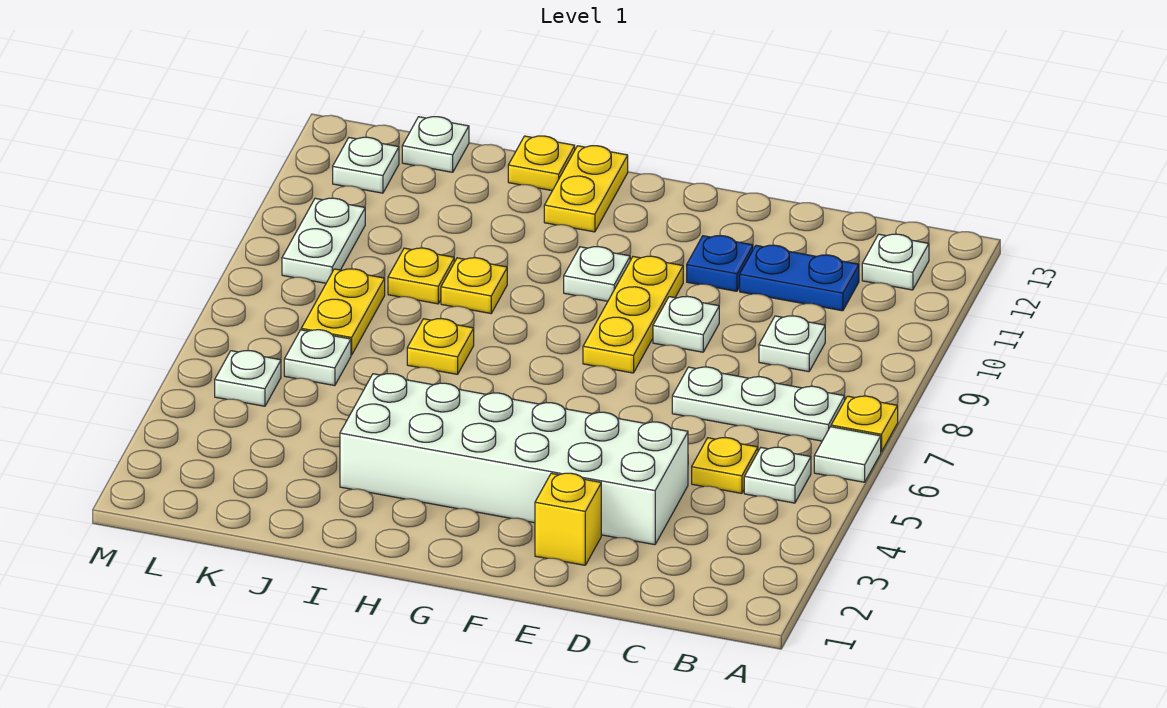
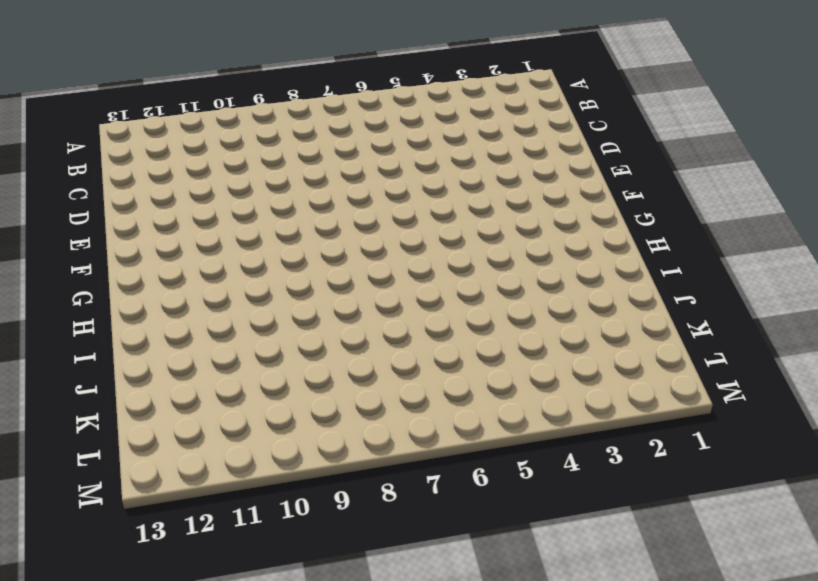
none -> white 1x1 tile [814,427,881,482]
none -> yellow 1x1 plate [831,396,898,452]
none -> white 1x1 plate [744,447,811,503]

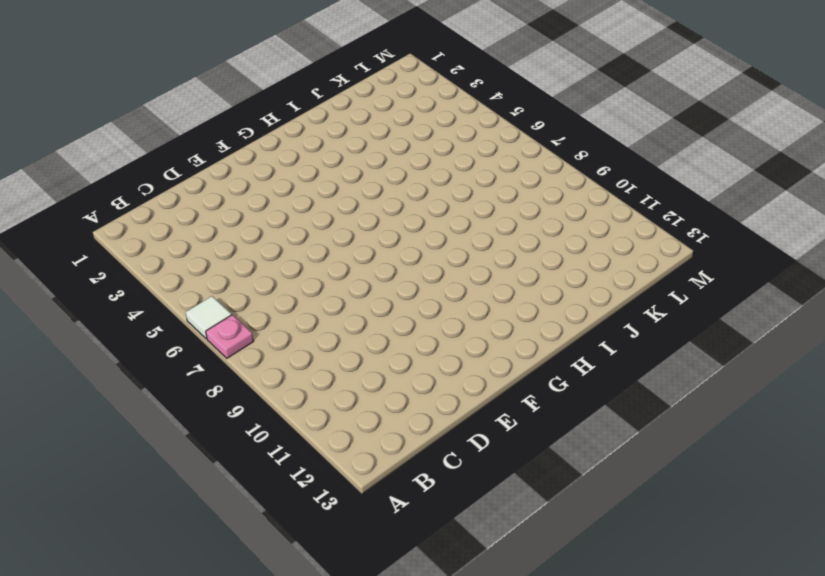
pink 1x1 plate [206,315,253,358] -> yellow 1x1 plate [831,396,898,452]
none -> white 1x1 plate [744,447,811,503]
none -> white 1x3 plate [672,367,845,441]
none -> white 1x1 plate [862,234,929,290]

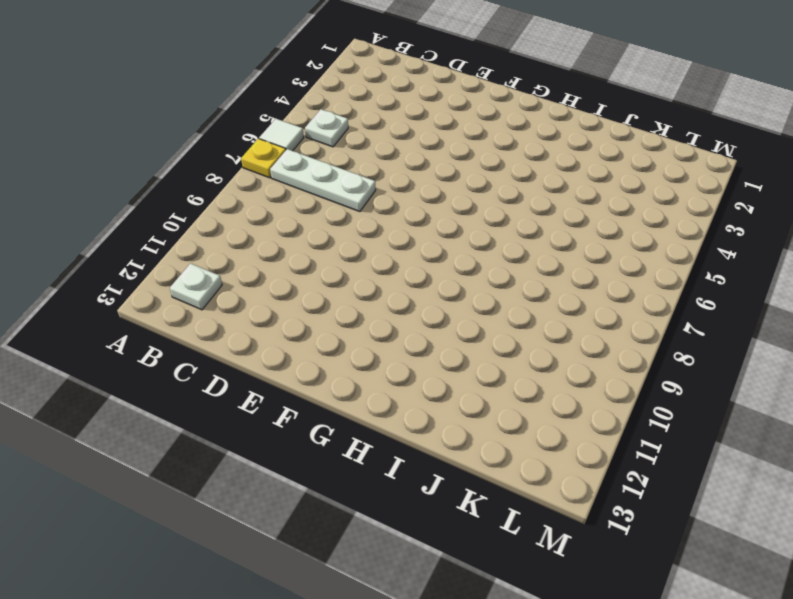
none -> yellow 1x1 plate [692,438,758,493]
none -> white 1x1 plate [759,316,825,372]
none -> blue 1x2 plate [740,245,859,311]

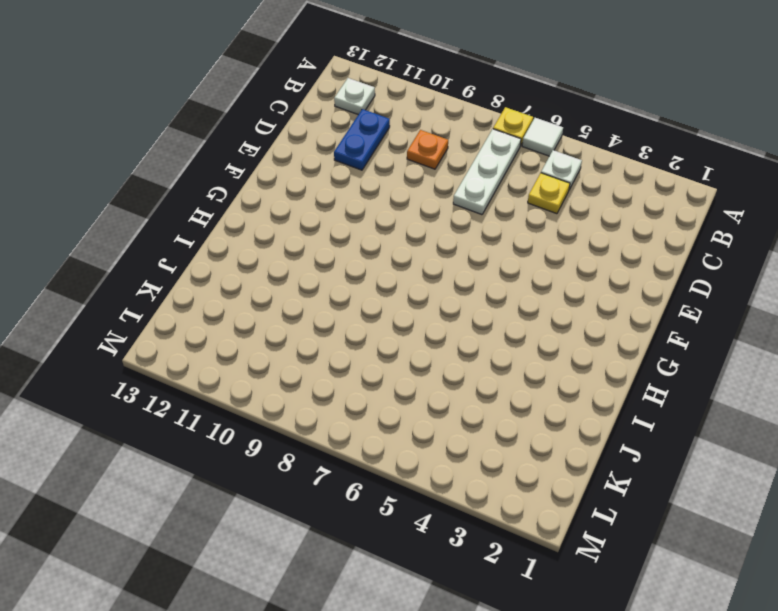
orange 1x1 plate [407,130,448,169] -> white 1x1 plate [759,316,825,372]
none -> white 2x6 brick [340,374,688,545]
none -> yellow 1x1 brick [535,473,601,565]
none -> white 1x1 plate [653,296,719,352]

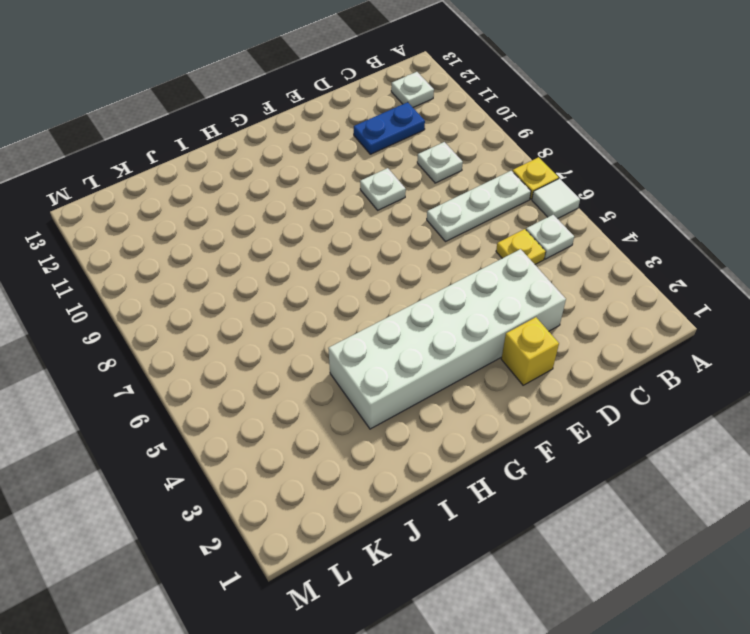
none -> blue 1x1 plate [687,236,753,291]
none -> yellow 1x3 plate [583,256,683,373]
none -> white 1x1 plate [564,247,630,301]

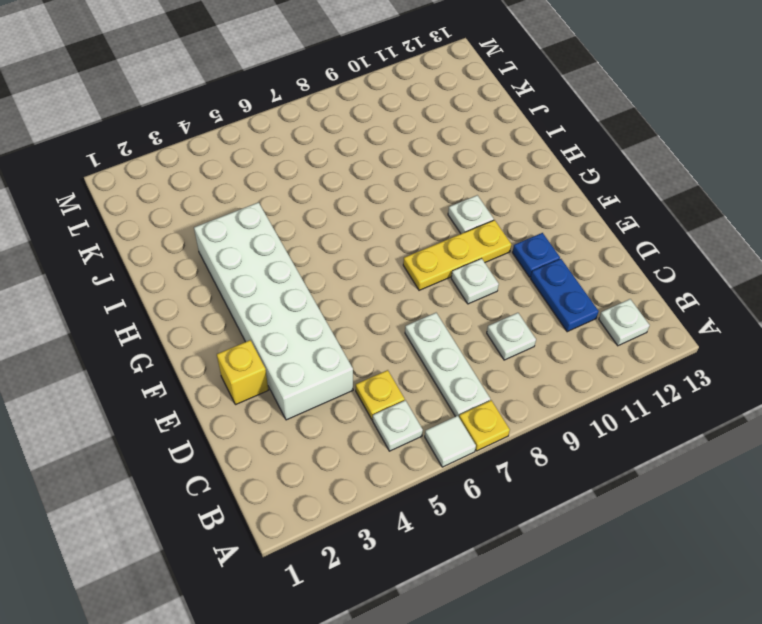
none -> yellow 1x2 plate [544,146,628,232]
none -> yellow 1x1 plate [407,319,474,374]
none -> yellow 1x1 plate [441,258,507,313]

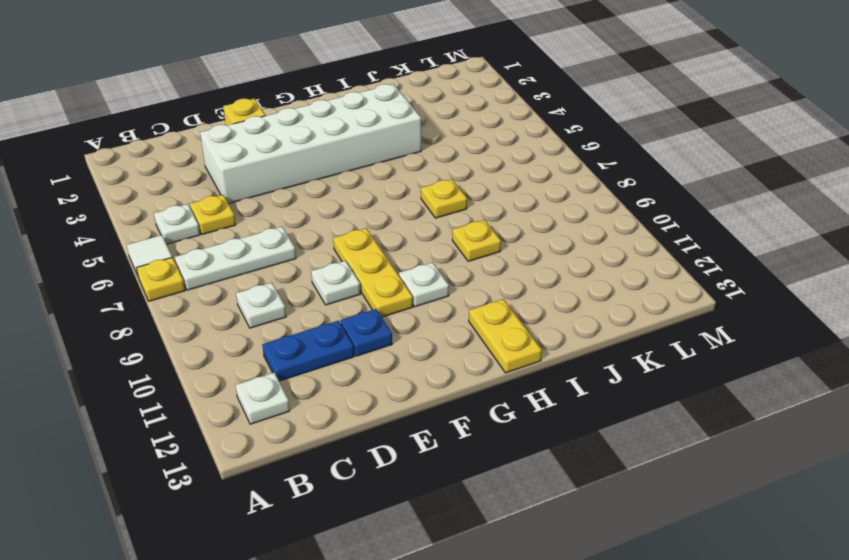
none -> yellow 1x1 plate [508,136,575,191]
none -> yellow 1x1 plate [388,248,454,304]
none -> white 1x1 plate [284,330,351,386]

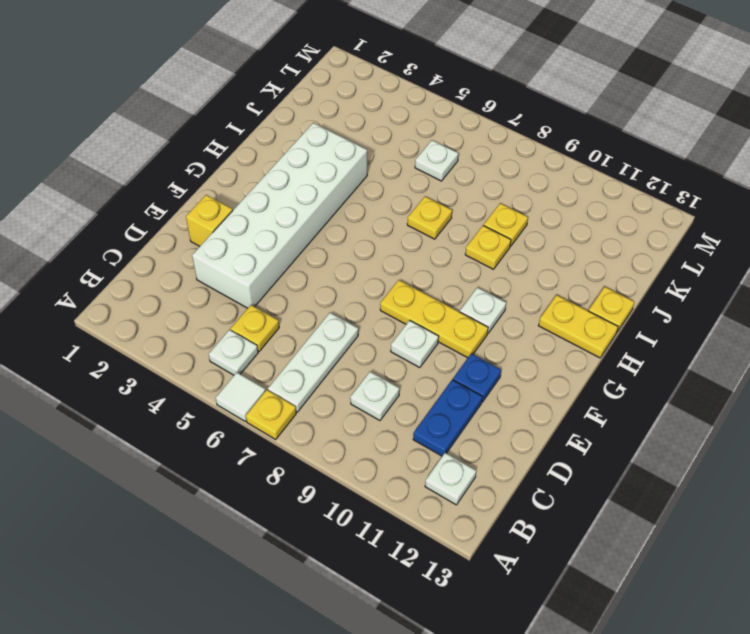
none -> yellow 1x2 plate [301,269,385,355]
none -> white 1x1 plate [402,117,469,172]
none -> white 1x1 plate [215,351,281,406]

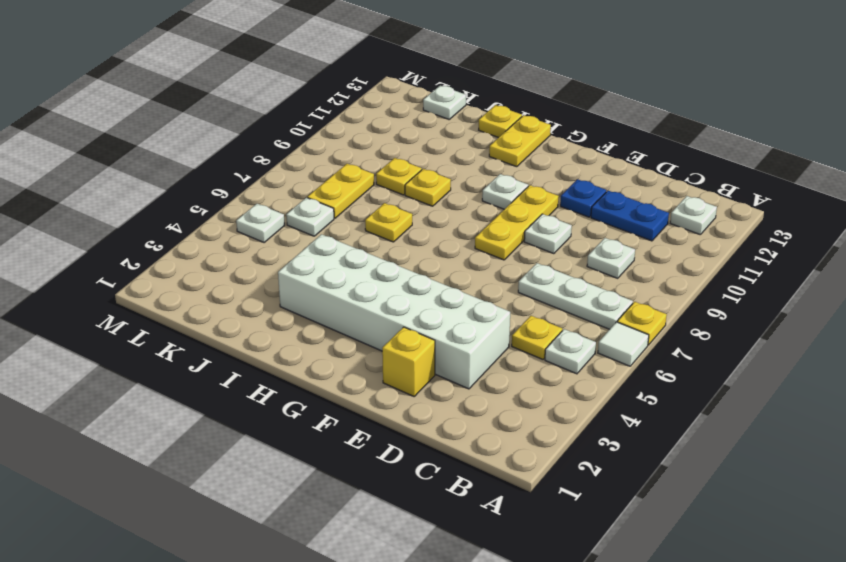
none -> white 1x2 plate [282,198,365,283]
none -> white 1x1 plate [333,137,399,193]

